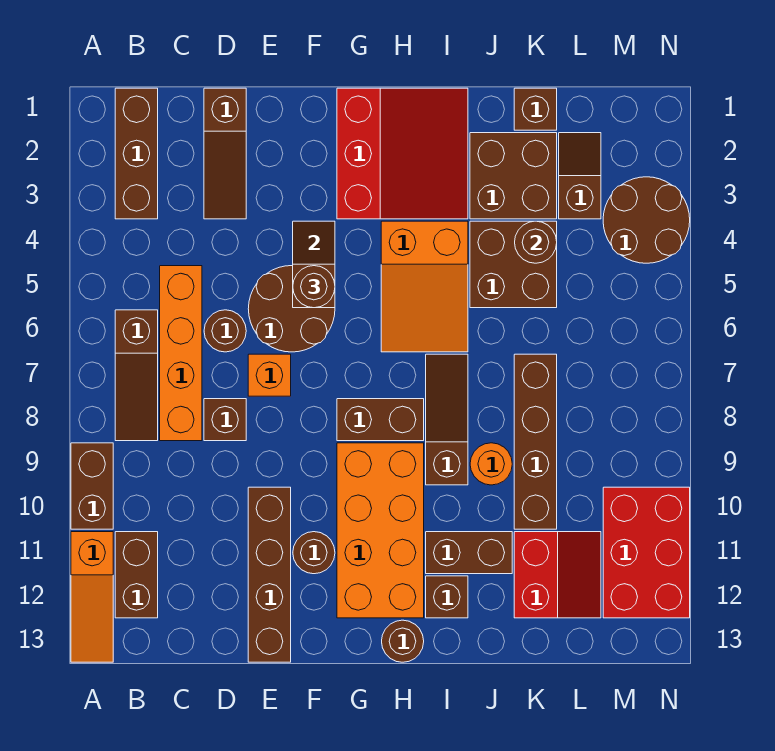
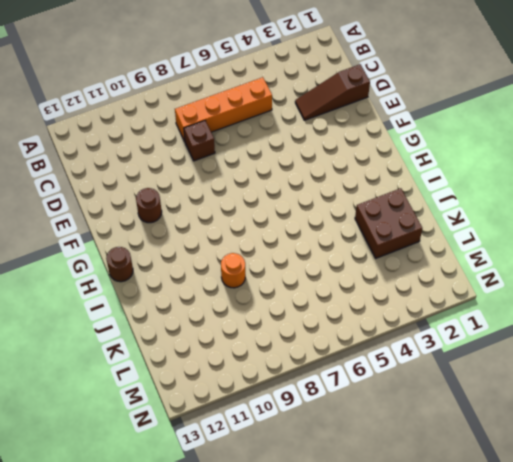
none -> brown 1x2 brick [71,443,113,529]
none -> orange 1x3 slope [71,532,113,662]
none -> brown 1x3 brick [115,88,158,219]
none -> brown 1x3 slope [115,310,158,441]

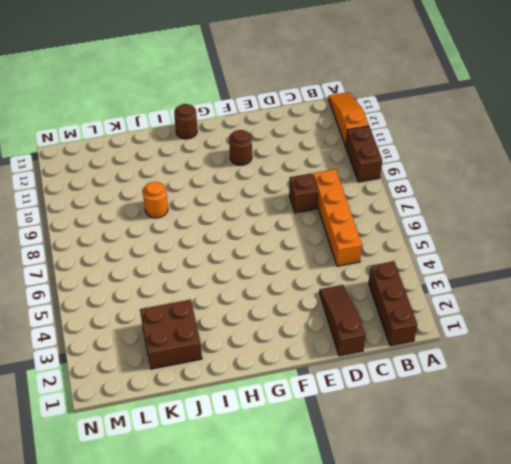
none -> brown 1x3 slope [115,310,158,441]
none -> brown 1x2 brick [115,532,158,618]
none -> brown 1x1 round brick [204,310,246,352]
none -> brown 2x2 round brick [248,266,335,352]

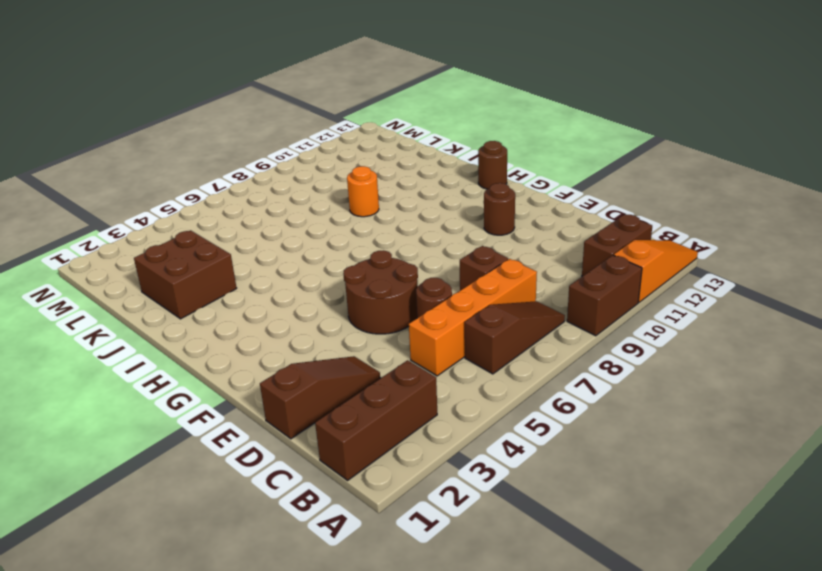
none -> orange 1x1 brick [248,354,291,396]
none -> brown 1x4 brick [248,487,291,662]
none -> red 3x3 slope [337,88,468,219]
none -> brown 1x2 brick [337,399,424,441]

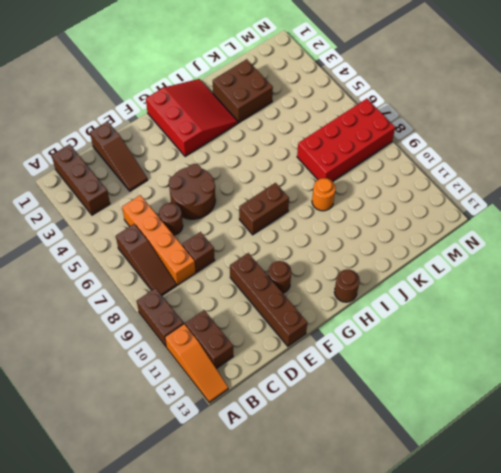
red 2x4 brick [297,99,395,182] -> brown 1x4 brick [514,354,557,529]
none -> orange 1x1 brick [248,354,291,396]
none -> orange 2x4 brick [337,443,424,618]
none -> orange 2x3 slope [381,221,468,352]
none -> brown 1x3 slope [426,354,468,485]

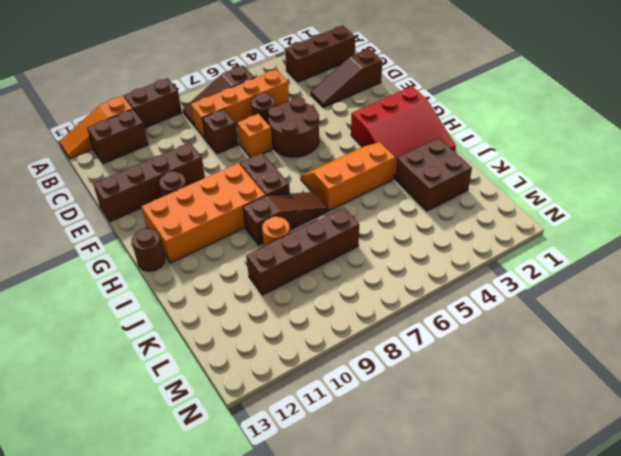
orange 2x3 slope [301,142,395,211] -> orange 2x3 slope turned to [381,221,468,352]
none -> brown 1x2 brick [426,532,512,574]
none -> brown 1x1 brick [426,576,468,618]
none -> brown 2x2 brick [470,221,557,308]
none -> brown 1x1 brick [514,88,557,130]

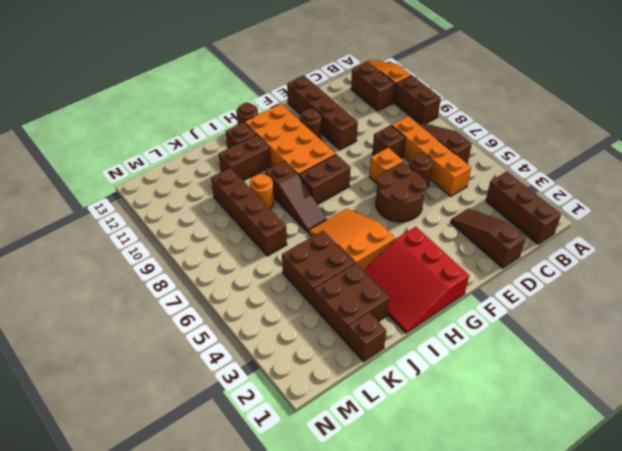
none -> red 2x2 slope [514,532,601,618]
none -> brown 1x2 slope [559,133,601,219]
none -> brown 2x2 round brick [603,177,690,263]
none -> red 2x3 brick [603,487,690,618]

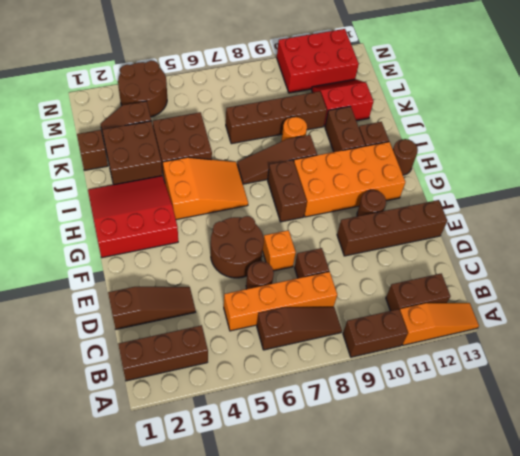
none -> brown 1x2 slope [293,221,335,308]
none -> brown 1x1 round brick [515,221,557,263]
none -> brown 1x1 round brick [293,266,335,308]

